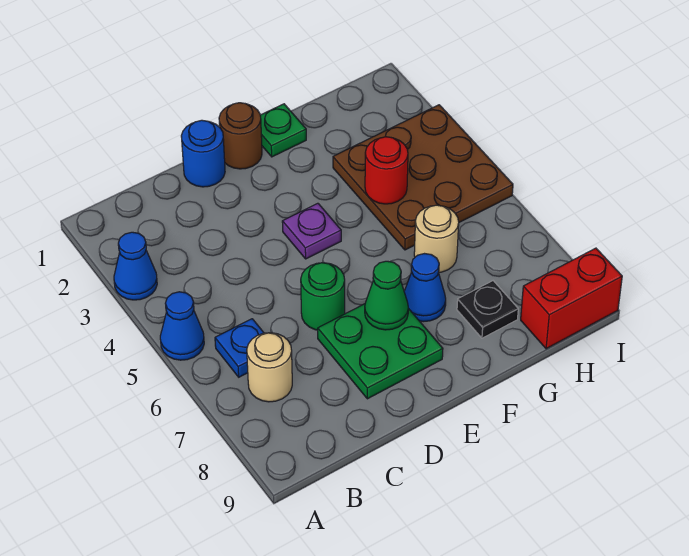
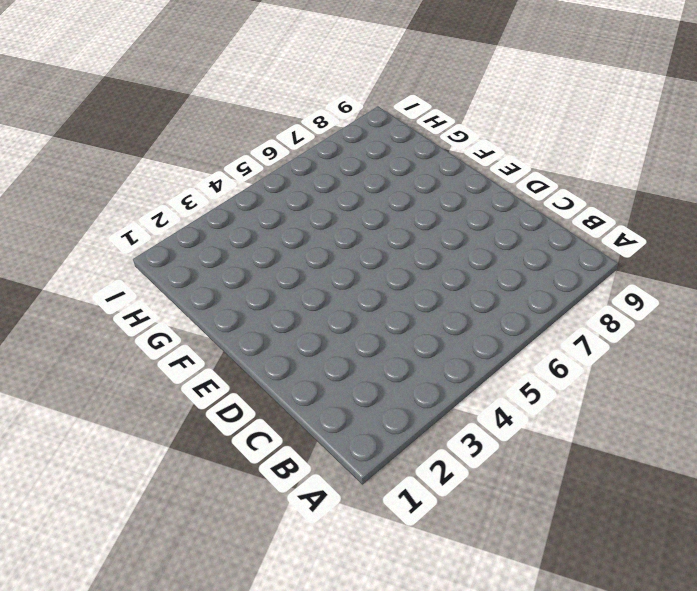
none -> blue 1x1 cone [114,232,157,300]
none -> blue 1x1 cone [160,292,204,360]
none -> blue 1x1 plate [215,319,264,377]

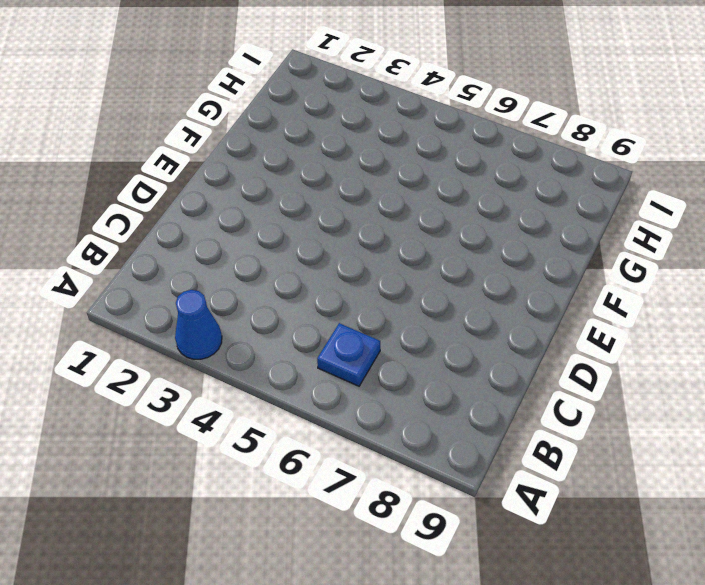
none -> blue 1x1 cone [160,292,204,360]
none -> tan 1x1 round brick [247,333,292,402]
none -> blue 1x1 round brick [181,120,225,187]

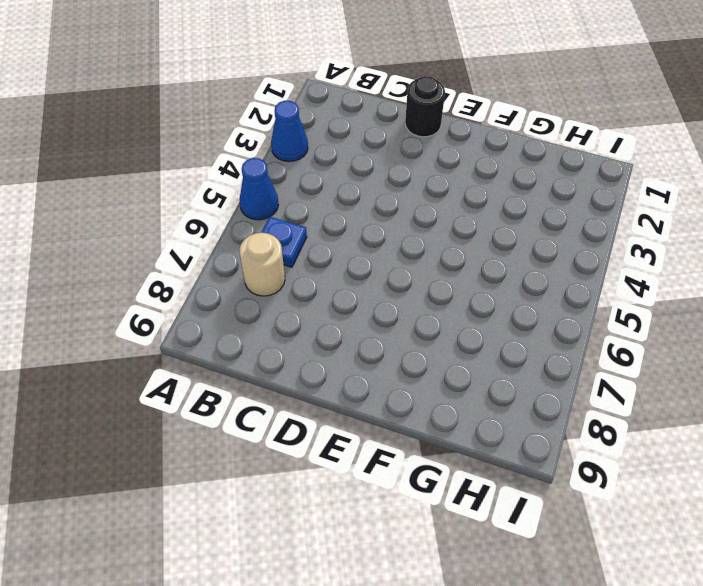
black 1x1 round brick [405,76,445,137] -> blue 1x1 round brick [181,120,225,187]
none -> green 1x1 round brick [301,263,345,330]
none -> green 2x2 plate [318,304,443,399]
none -> brown 1x1 round brick [219,103,262,169]

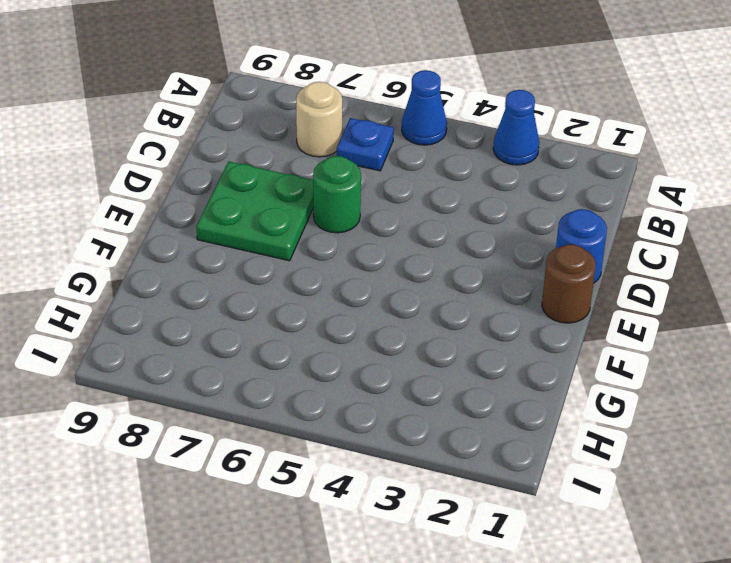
none -> purple 1x1 plate [282,203,341,259]
none -> green 1x1 plate [260,104,306,157]
none -> blue 1x1 cone [404,254,446,322]

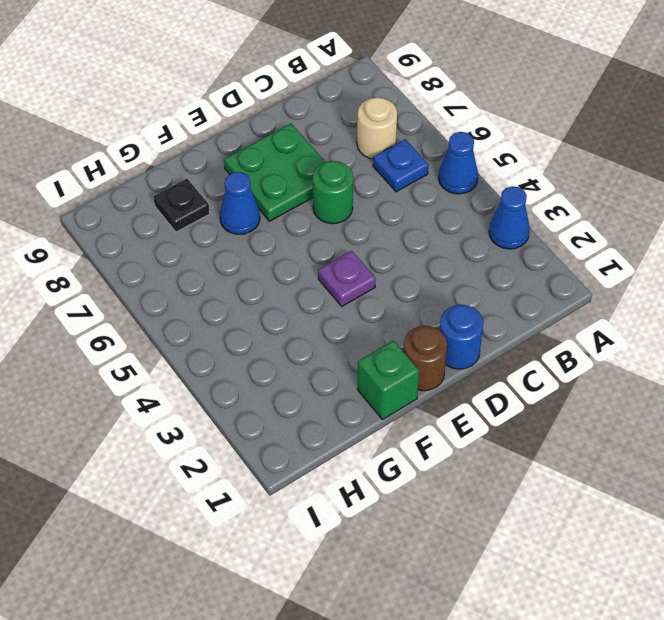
green 1x1 brick [358,341,419,420] -> green 1x1 plate [260,104,306,157]
none -> brown 3x3 plate [333,105,513,250]
none -> tan 1x1 round brick [414,205,459,272]
none -> red 1x2 brick [521,248,622,349]

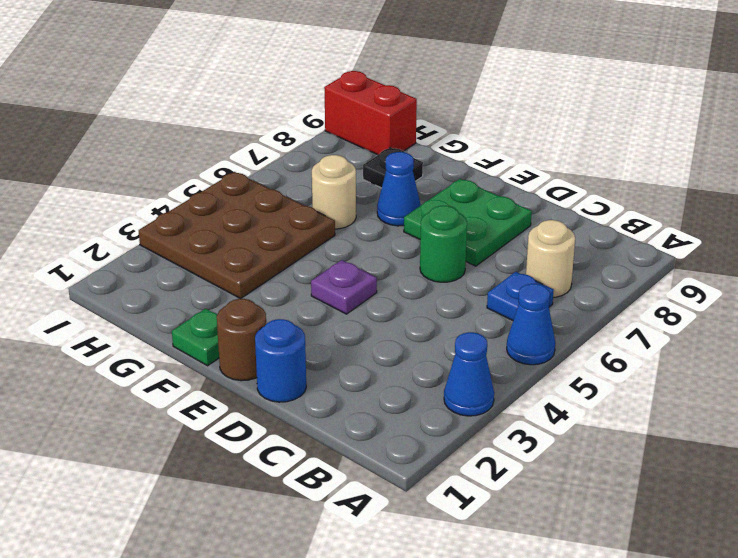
none -> green 1x1 cone [365,261,408,330]
none -> red 1x1 round brick [365,137,408,204]

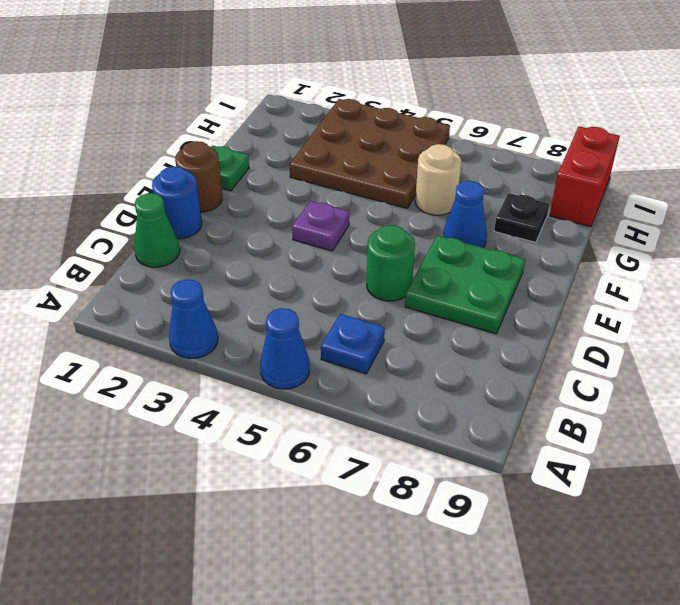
green 1x1 cone [134,193,180,267] -> green 1x1 cone moved to [365,261,408,330]
none -> tan 1x1 round brick [247,333,292,402]
none -> red 1x1 round brick [365,137,408,204]

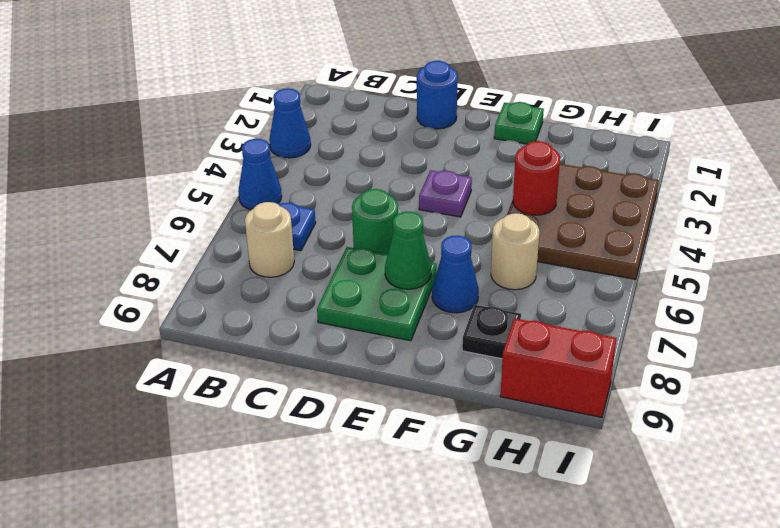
none -> brown 1x1 round brick [219,103,262,169]

